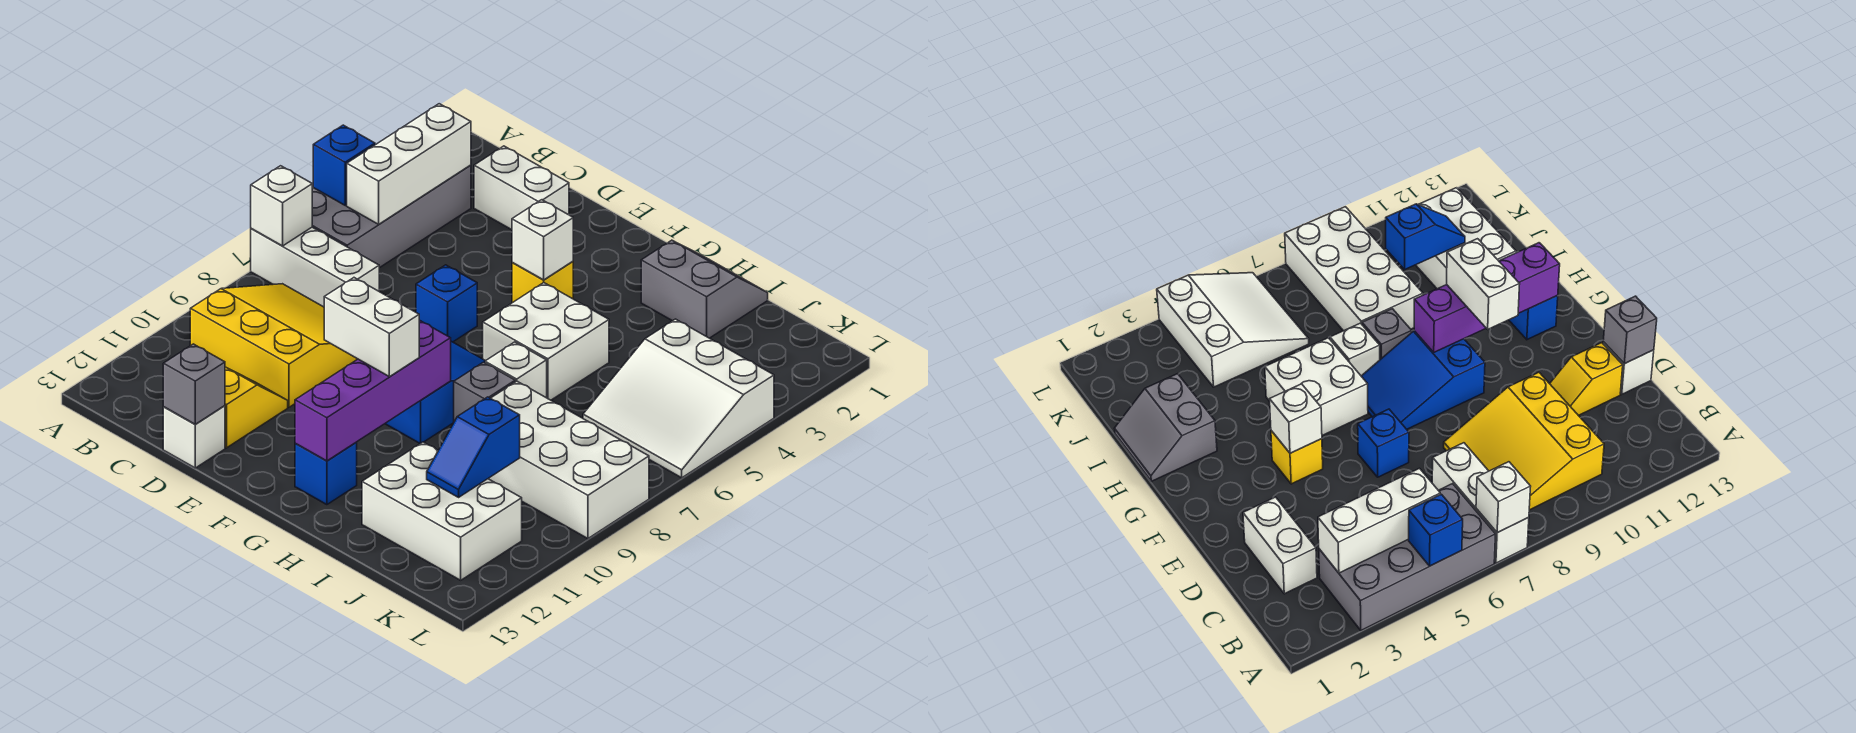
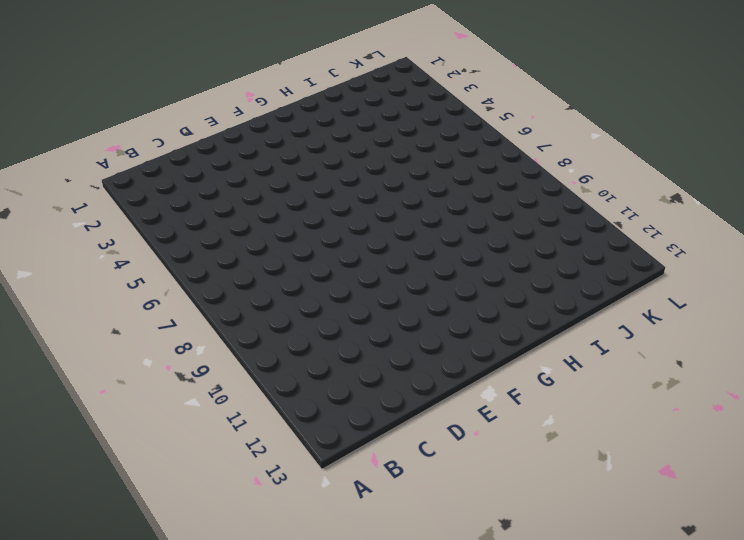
none -> grey 2x4 brick [312,165,471,268]
none -> white 1x3 brick [251,227,379,307]
none -> yellow 3x3 slope [190,284,357,407]

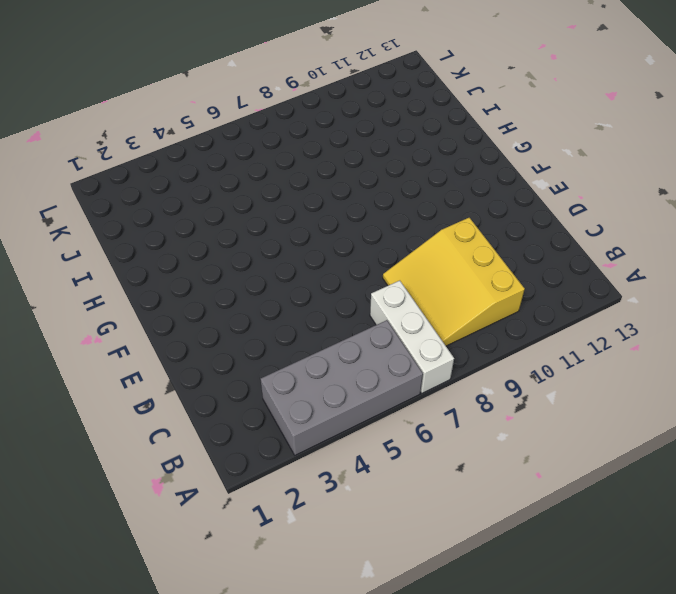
none -> white 1x2 brick [474,146,569,230]
none -> yellow 1x2 slope [225,367,288,448]
none -> white 1x1 brick [163,406,225,468]

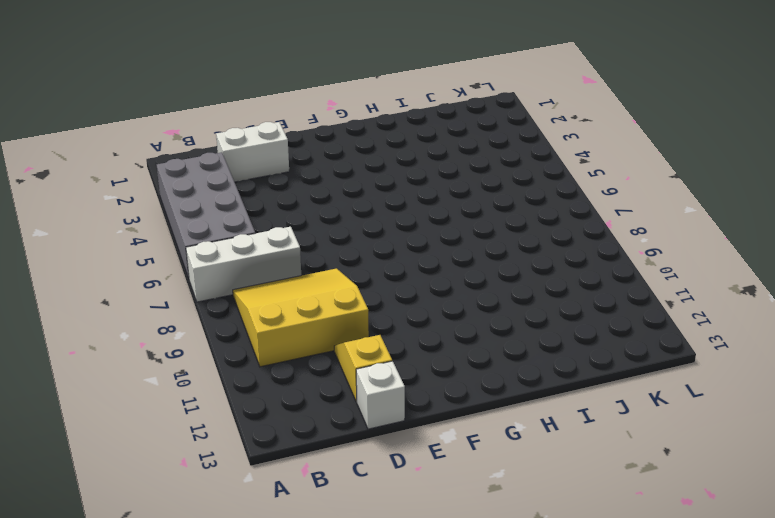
none -> blue 1x1 brick [416,265,477,342]
none -> yellow 1x1 brick [512,261,573,303]
none -> blue 2x3 slope [385,341,485,444]

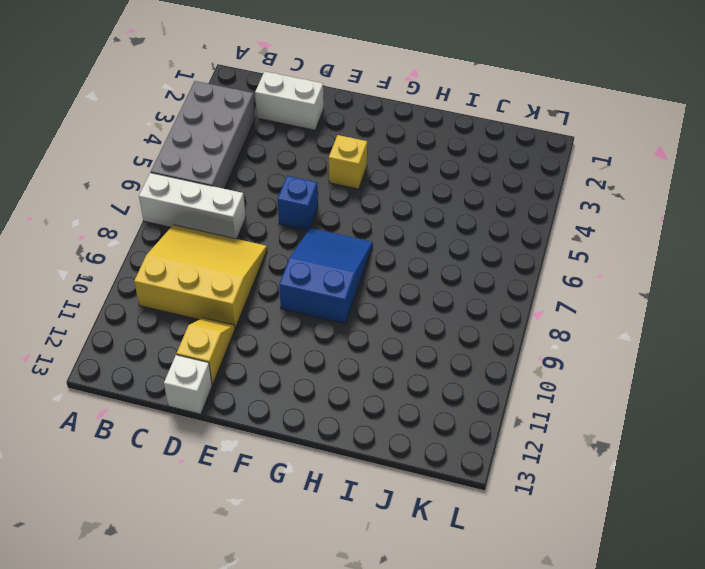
none -> white 2x2 brick [483,283,609,400]
none -> blue 1x1 brick [295,442,357,505]
none -> grey 2x2 slope [641,240,768,338]

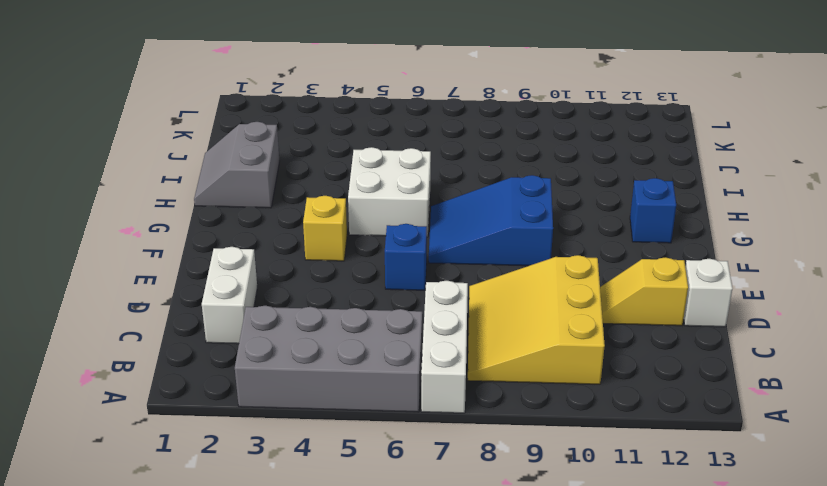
none -> white 1x1 brick [485,342,547,398]
none -> grey 1x1 brick [454,362,515,422]
none -> white 2x4 brick [488,381,649,539]

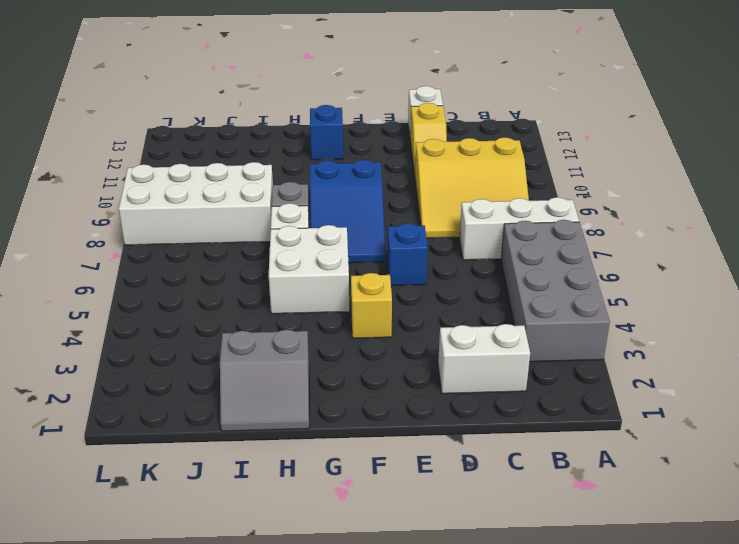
none -> white 2x3 brick [362,442,522,580]
none -> white 3x3 slope [583,319,774,478]
none -> blue 1x1 brick [313,125,375,205]

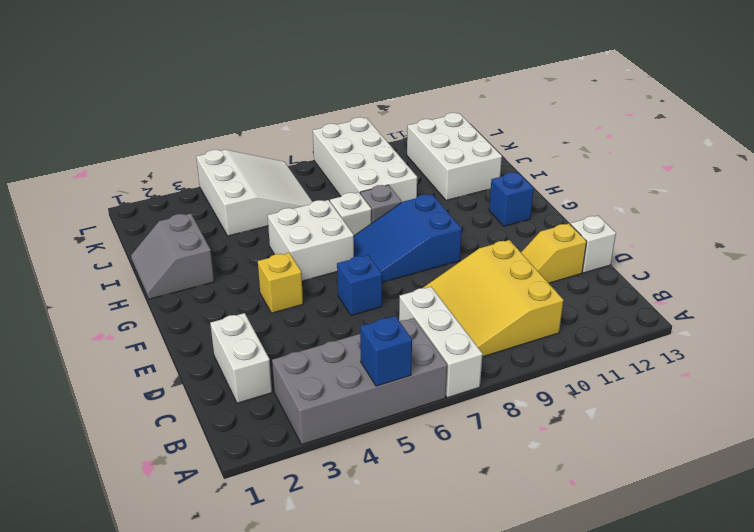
none -> white 1x1 brick [251,166,312,246]
none -> white 1x3 brick [347,104,471,224]
none -> grey 1x1 brick [163,344,225,424]

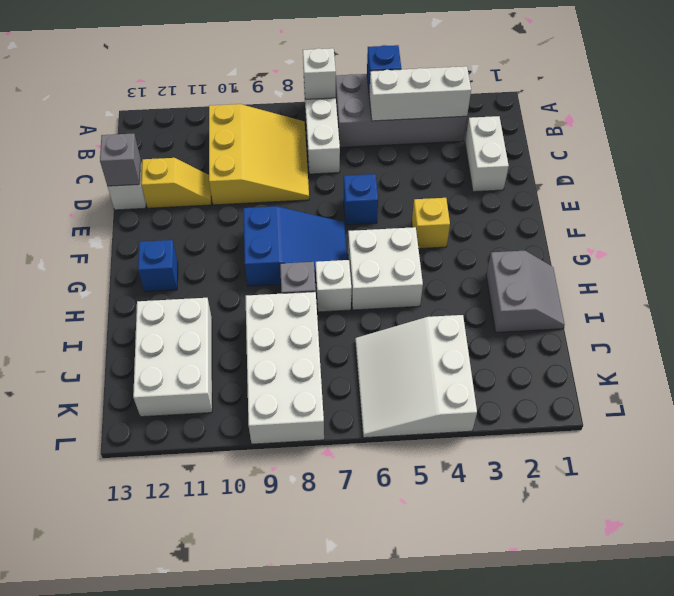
none -> white 1x1 brick [512,200,573,280]
none -> purple 1x4 brick [295,320,451,461]
none -> blue 1x2 slope [427,397,520,497]

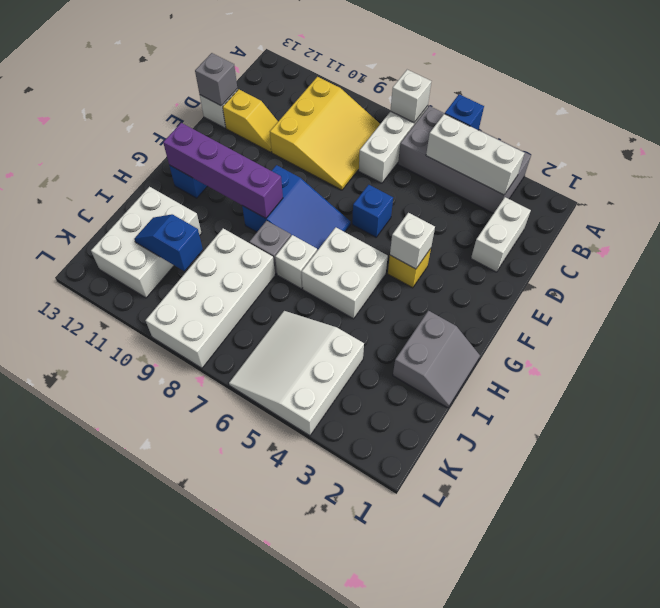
none -> white 1x2 brick [324,278,419,377]

